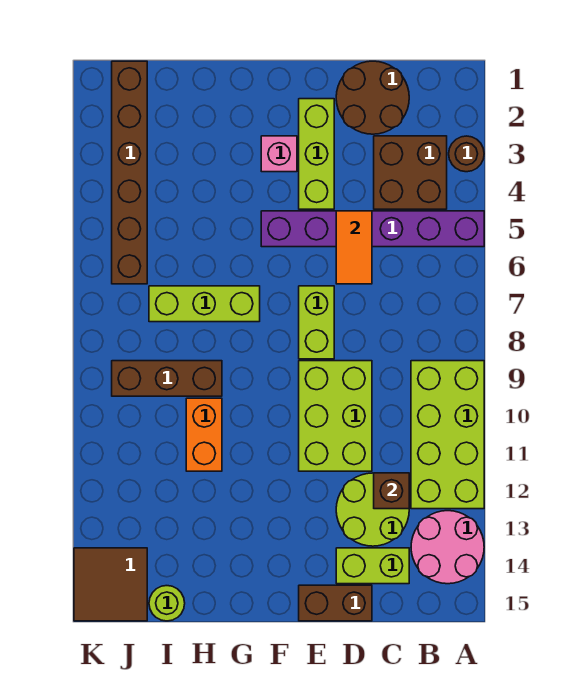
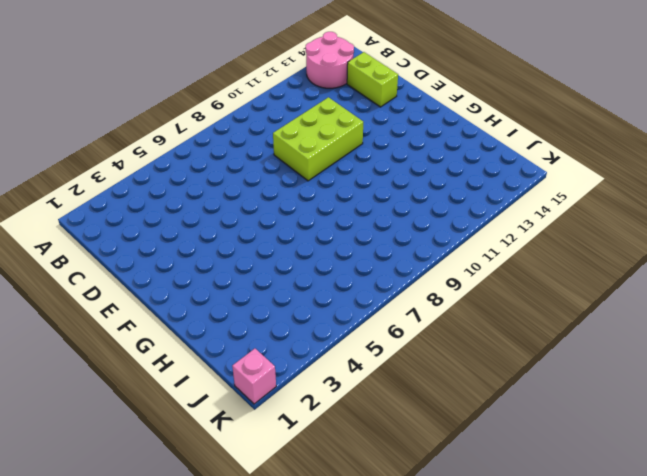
pink 1x1 brick [232,349,276,404] -> pink 1x1 brick moved to [261,136,297,172]
none -> brown 1x1 round brick [449,136,484,172]
none -> purple 1x6 brick [261,211,484,247]
none -> lime 2x4 brick [411,361,484,509]

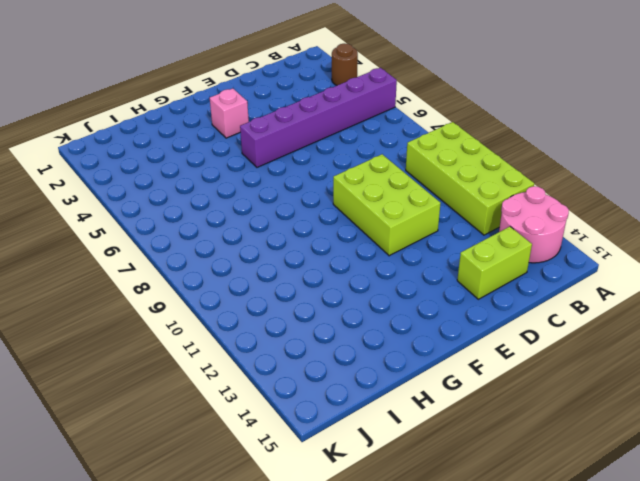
none -> brown 2x2 brick [374,136,447,209]
none -> brown 2x2 round brick [336,61,409,134]
none -> lime 2x2 round brick [336,473,409,546]

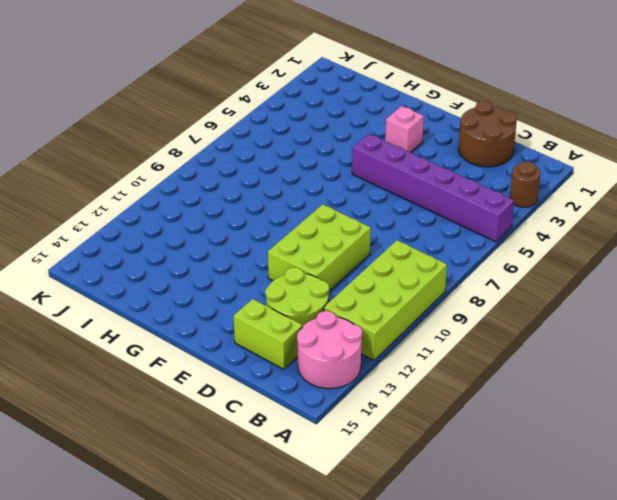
none -> brown 2x2 brick [374,136,447,209]
none -> brown 1x2 brick [299,585,372,621]
none -> lime 1x3 brick [299,99,334,209]

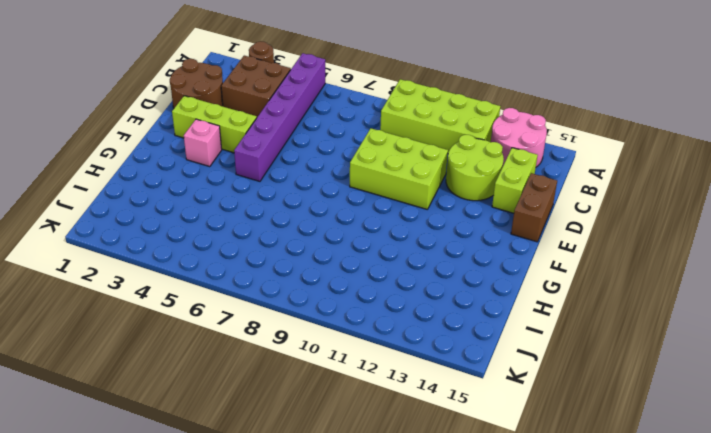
none -> lime 1x2 brick [299,286,334,359]
none -> lime 1x3 brick [149,286,260,322]
none -> brown 1x3 brick [112,361,222,396]

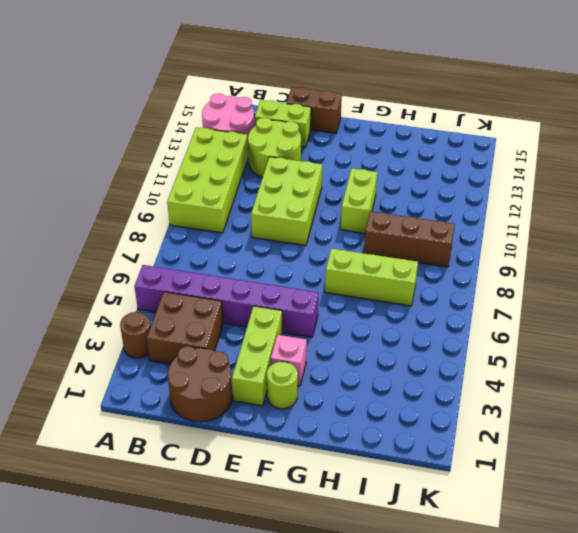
lime 1x1 round brick [267,361,298,409] -> lime 1x1 round brick moved to [149,586,185,621]
lime 1x2 brick [341,168,377,233] -> lime 1x2 brick moved to [299,286,334,359]
none -> orange 1x2 brick [186,398,222,471]
none -> brown 1x6 brick [112,61,147,284]
none -> brown 2x2 tile [74,548,147,621]

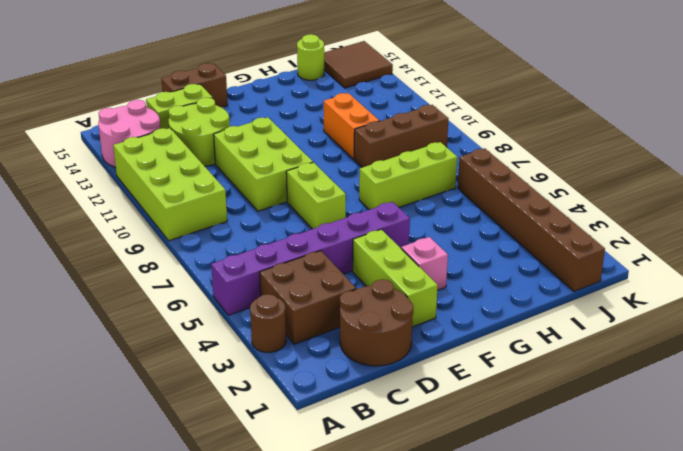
none -> brown 1x1 brick [374,473,409,509]
none -> orange 1x2 tile [336,211,372,284]

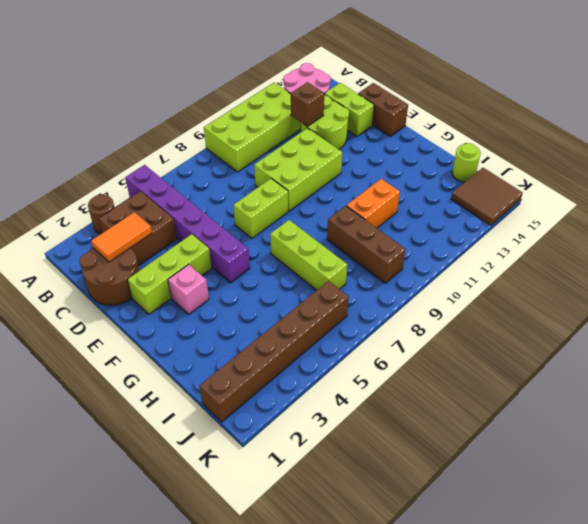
orange 1x2 tile [91,212,152,262] -> orange 1x2 tile moved to [336,211,372,284]

